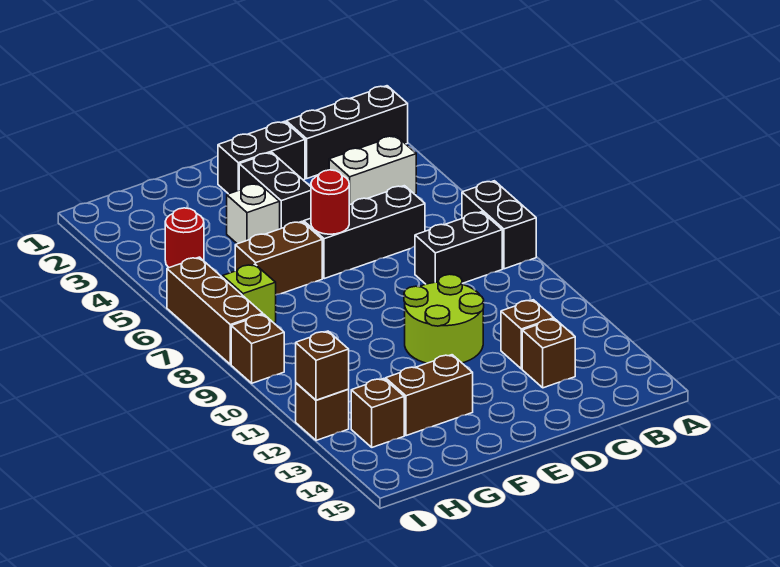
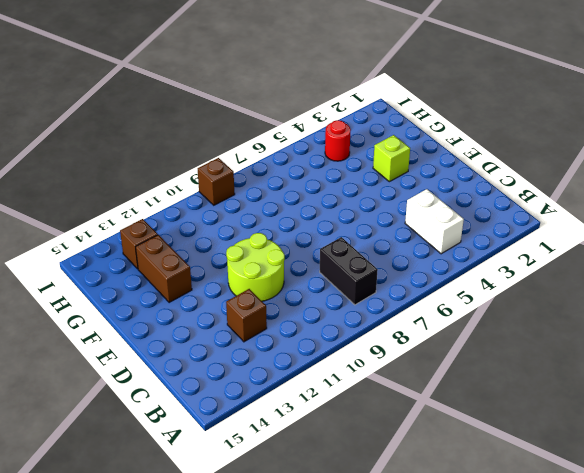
lime 1x1 brick [373,135,410,182] -> lime 1x1 brick moved to [223,264,276,323]
none -> black 1x3 brick [286,86,408,178]
none -> black 1x2 brick [462,181,536,269]
none -> black 1x3 brick [304,186,425,279]

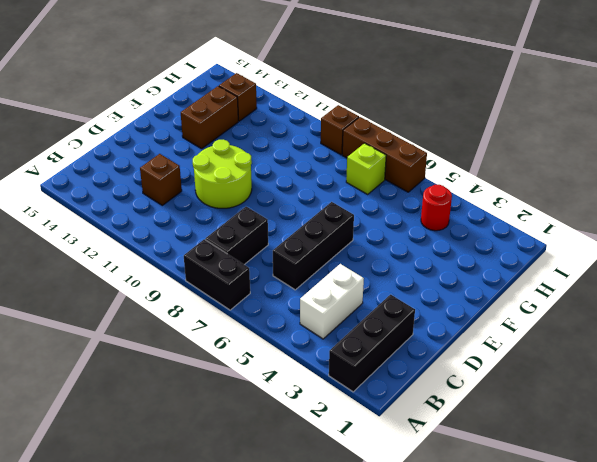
none -> brown 1x1 brick [522,319,575,388]
none -> black 1x2 brick [218,121,305,194]
none -> black 1x2 brick [239,152,311,229]

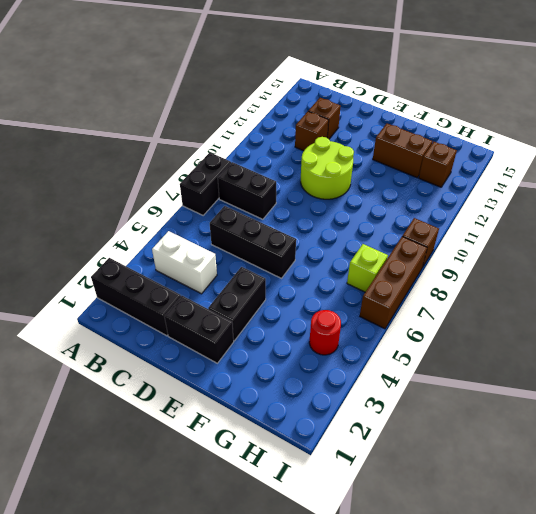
none -> white 1x1 brick [227,183,280,244]
none -> brown 1x2 brick [235,222,322,295]
none -> brown 1x1 brick [296,383,349,440]

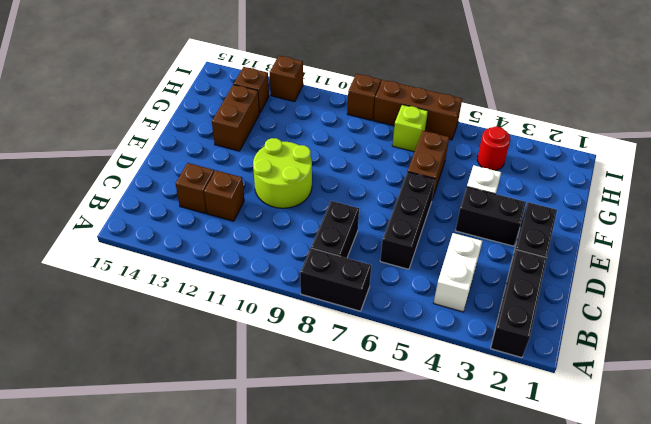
none -> red 1x1 round brick [311,170,350,234]
none -> brown 1x1 brick [296,331,349,400]

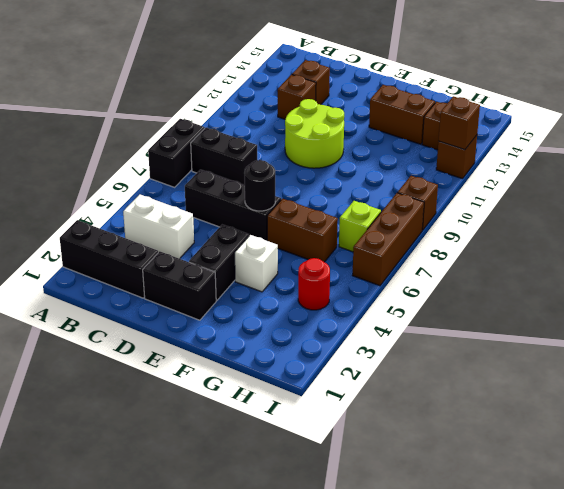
black 1x1 round brick [245,160,275,211] -> red 1x1 round brick [311,170,350,234]

